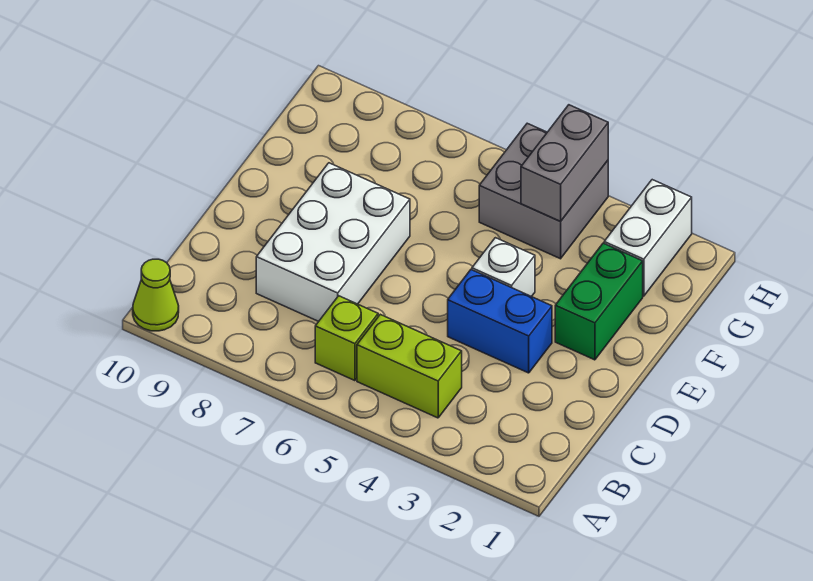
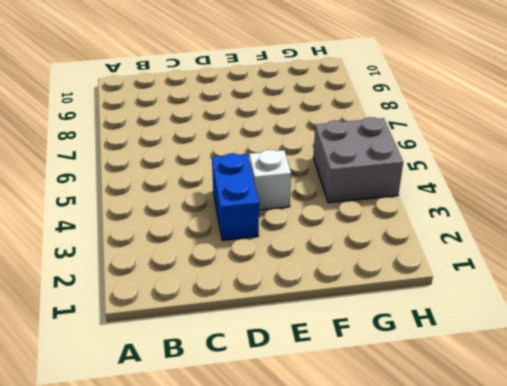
none -> lime 1x1 cone [133,259,179,331]
none -> lime 1x2 brick [357,314,462,418]

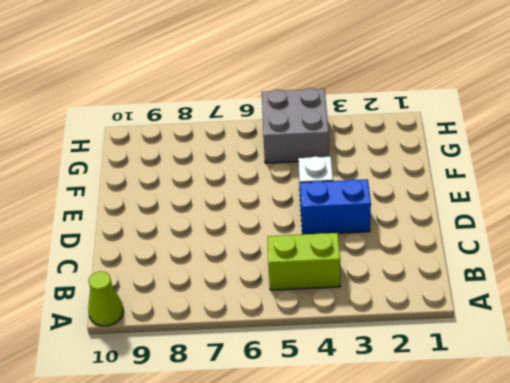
none -> lime 1x1 brick [315,296,378,381]
none -> white 2x3 brick [256,163,410,322]

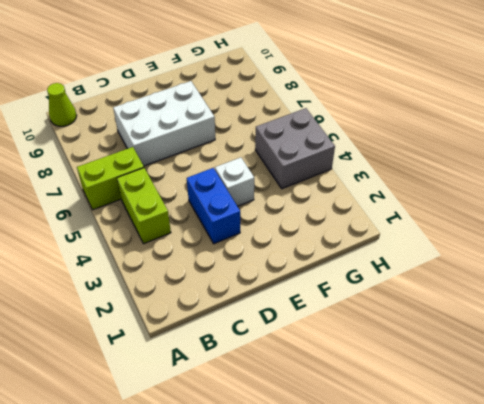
lime 1x2 brick [77,147,144,210] -> lime 1x1 brick [315,296,378,381]
none -> green 1x2 brick [555,243,643,360]
none -> white 1x2 brick [604,180,692,296]

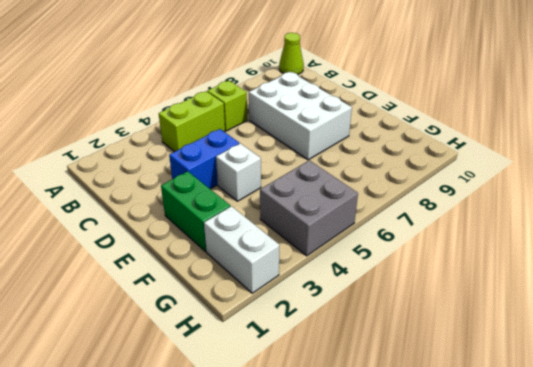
none -> grey 1x2 brick [521,105,608,222]

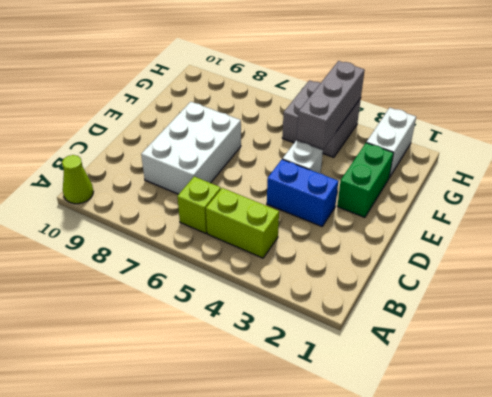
grey 1x3 brick [297,61,365,149] -> grey 1x2 brick [521,105,608,222]

